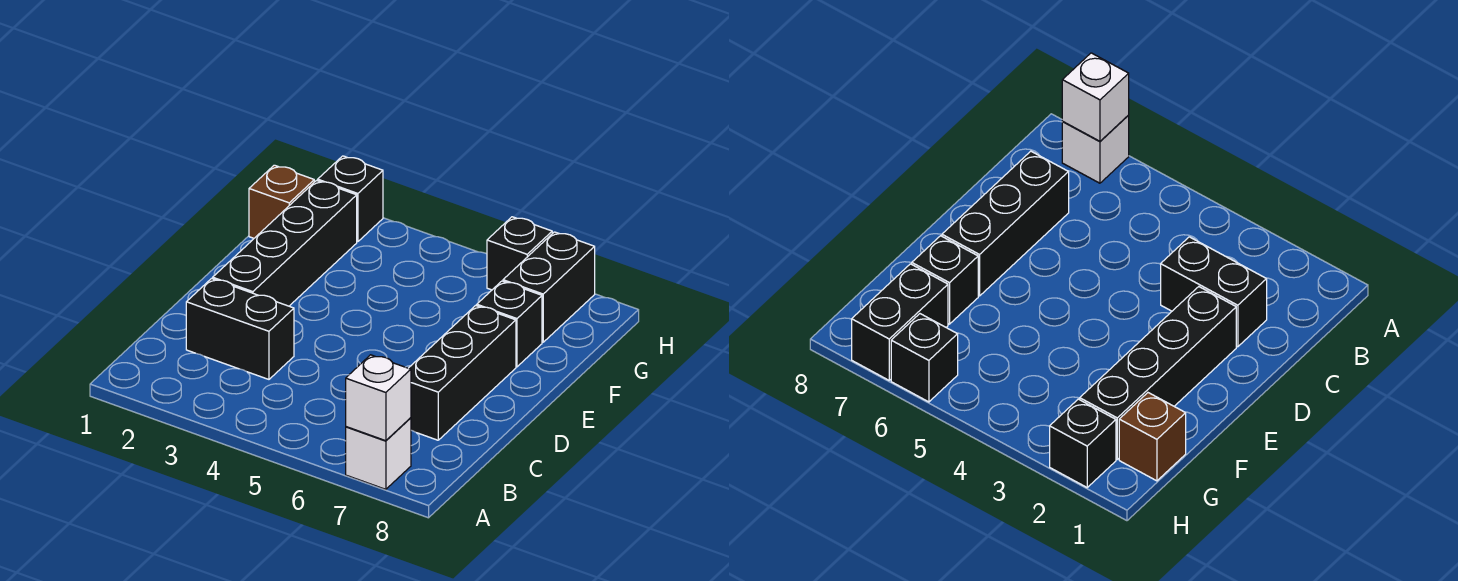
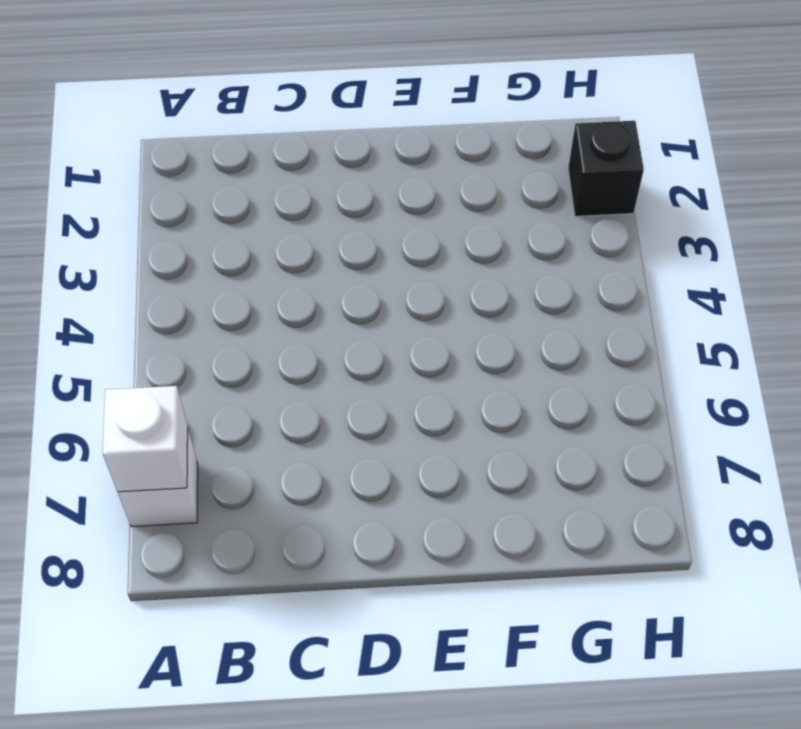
none -> black 1x2 brick [186,279,294,379]
none -> black 1x3 brick [409,306,516,440]

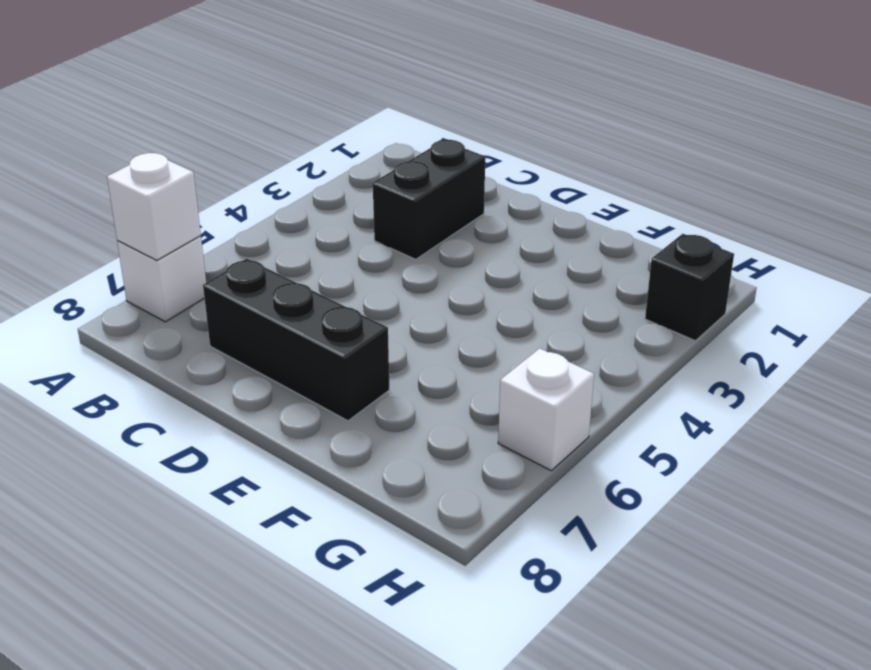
white 1x1 brick [498,348,594,471] -> black 1x1 brick [487,217,552,290]
none -> black 1x4 brick [213,180,357,306]
none -> black 1x1 brick [477,281,542,367]

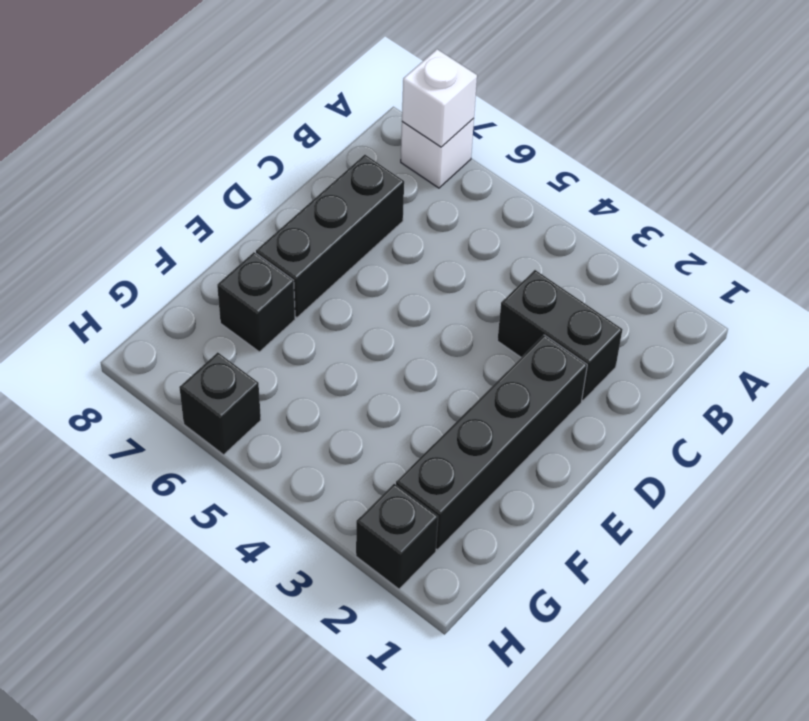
none -> brown 1x1 brick [249,165,314,238]
none -> black 1x2 brick [503,232,595,342]

